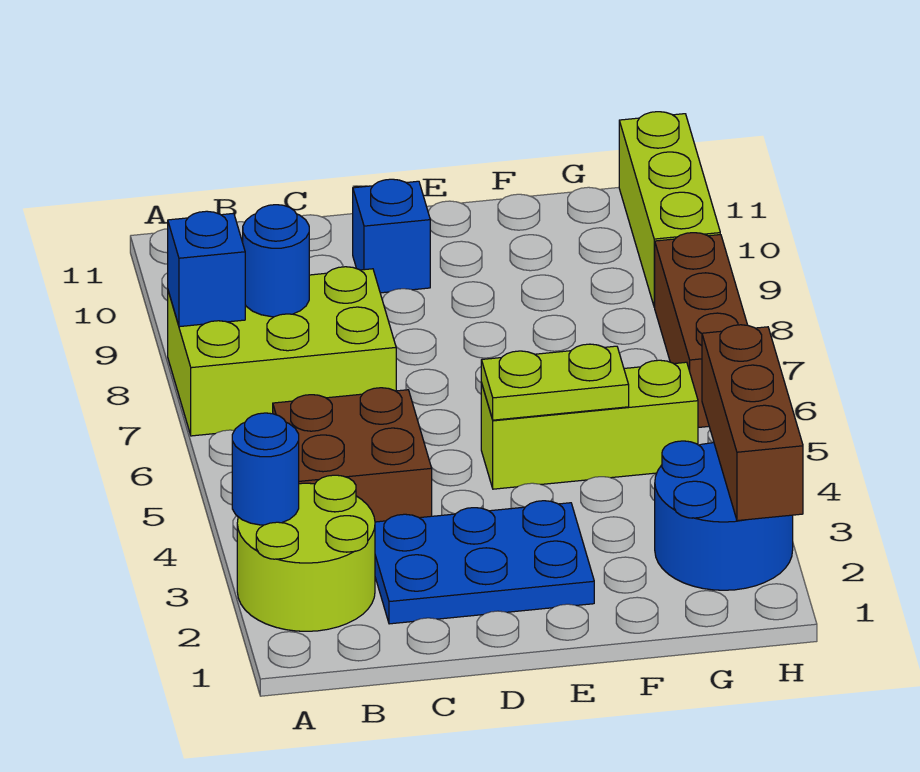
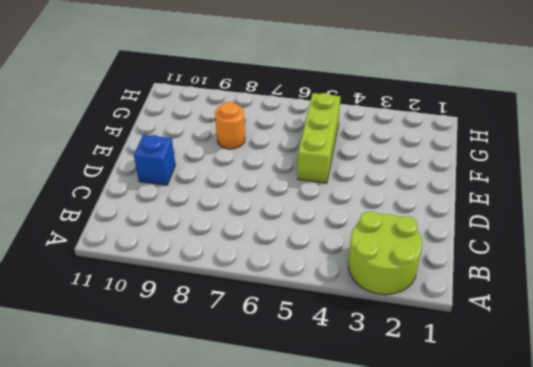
orange 1x1 round brick [215,102,245,149] -> none
none -> lime 2x3 brick [168,267,396,436]
none -> brown 2x2 brick [273,388,432,522]
none -> blue 2x3 plate [375,501,594,624]

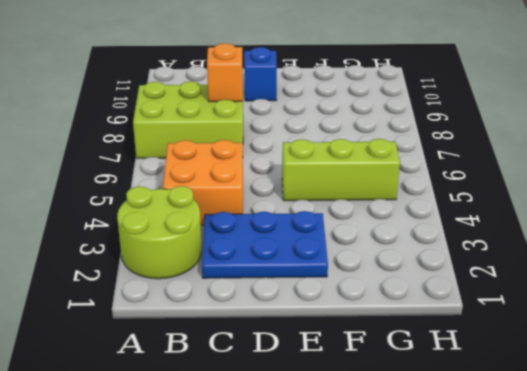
orange 2x2 brick [163,140,243,225] -> brown 2x2 brick [273,388,432,522]
orange 1x1 brick [207,43,243,102] -> none
none -> blue 2x2 round brick [655,441,793,590]
none -> brown 1x3 brick [655,233,747,428]
none -> lime 1x3 brick [619,112,720,307]

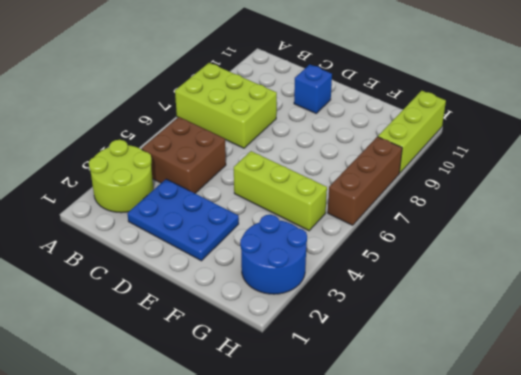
none -> blue 1x1 round brick [232,413,299,525]
none -> blue 1x1 brick [168,211,245,327]
none -> blue 1x1 round brick [243,205,309,317]

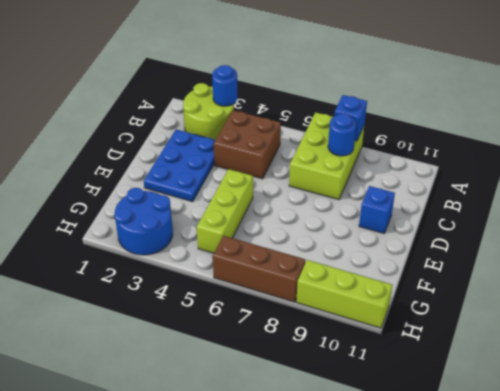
none -> lime 1x2 plate [481,344,629,420]
none -> brown 1x3 brick [702,325,803,521]

